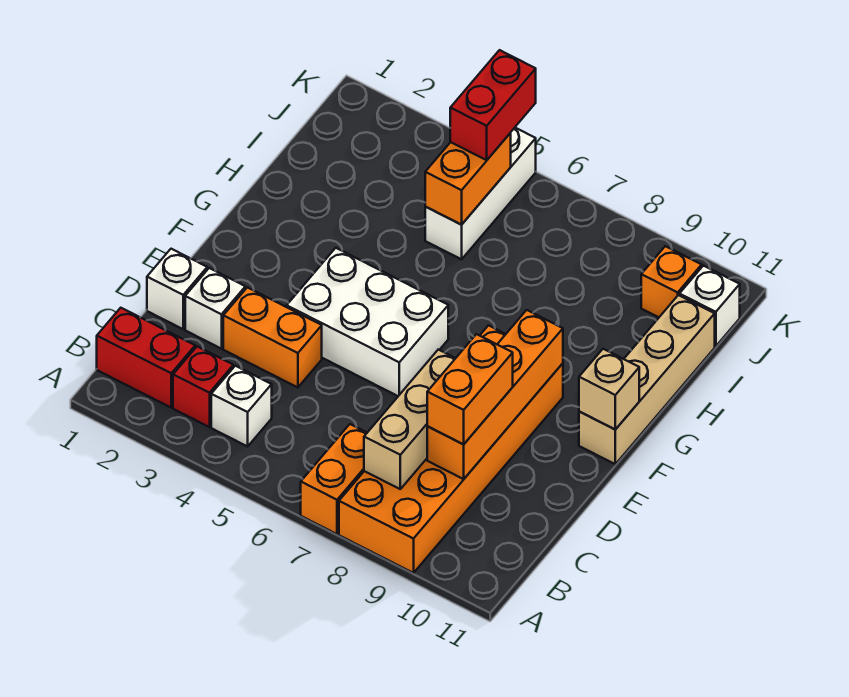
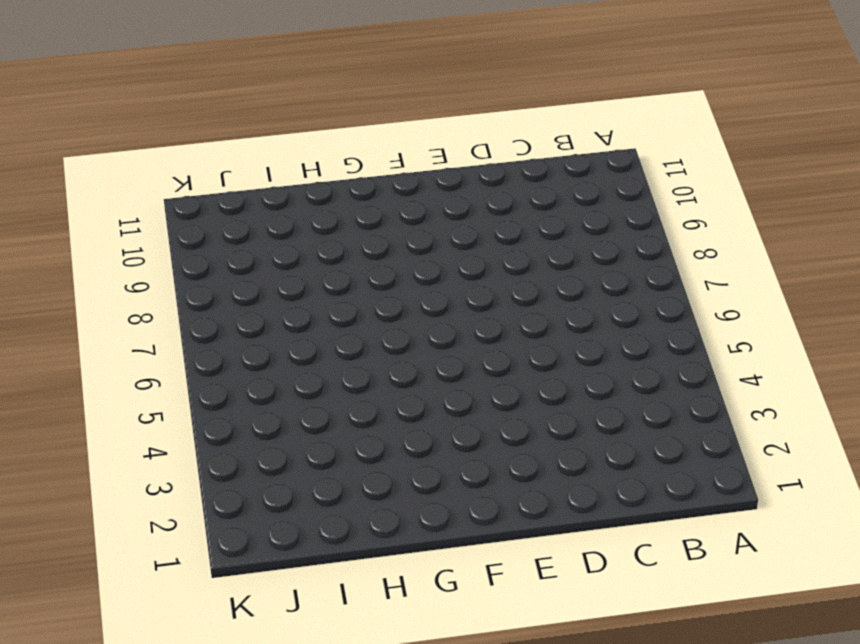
none -> orange 1x2 brick [301,424,367,534]
none -> orange 2x6 brick [339,325,563,573]
none -> red 1x2 brick [97,308,195,407]

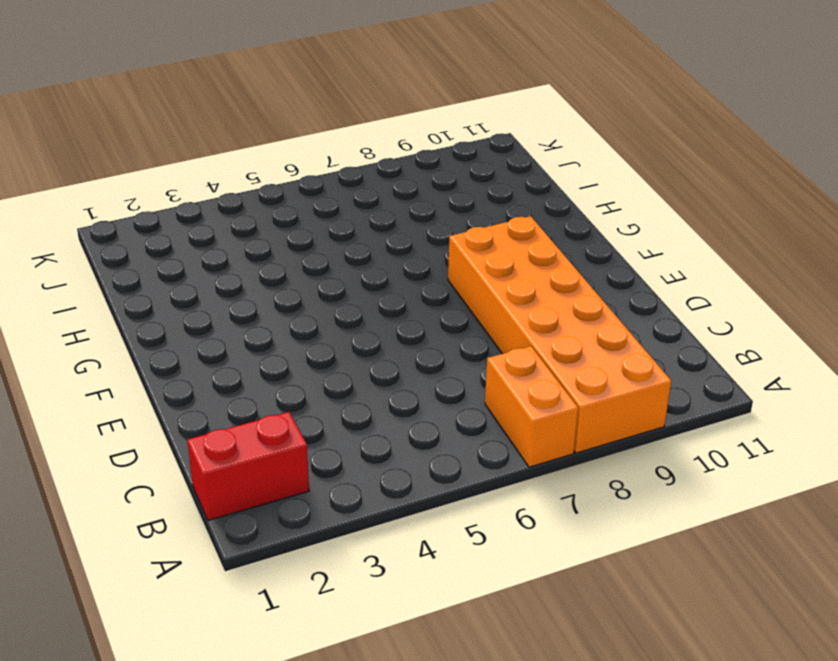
none -> red 1x1 brick [173,346,233,427]
none -> white 1x1 brick [211,366,272,446]
none -> white 1x1 brick [147,249,207,329]

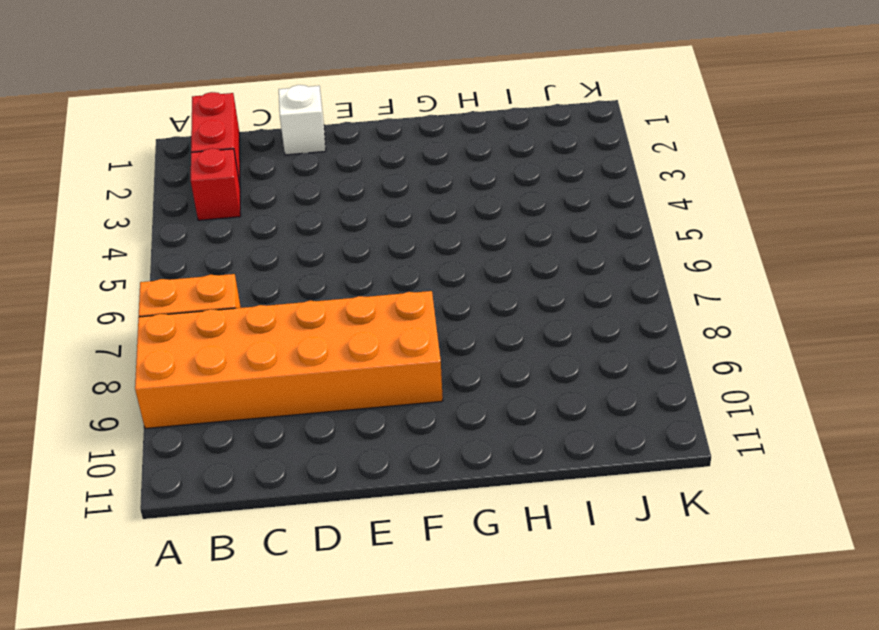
none -> white 1x1 brick [211,366,272,446]
none -> white 1x1 brick [185,268,245,349]
none -> orange 1x2 brick [223,287,322,387]

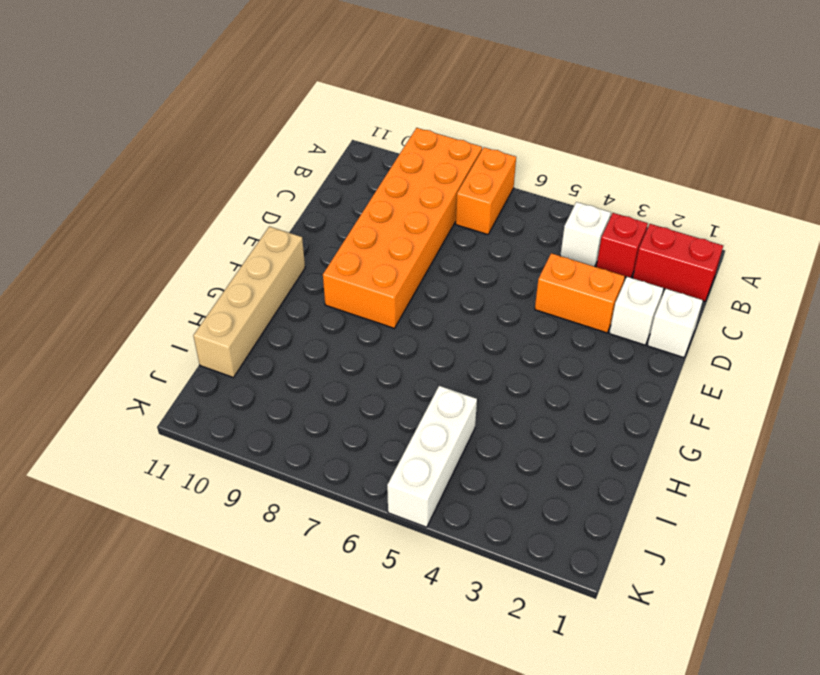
none -> white 2x3 brick [287,248,448,396]
none -> orange 1x1 brick [641,246,702,317]
none -> white 1x1 brick [680,266,740,346]

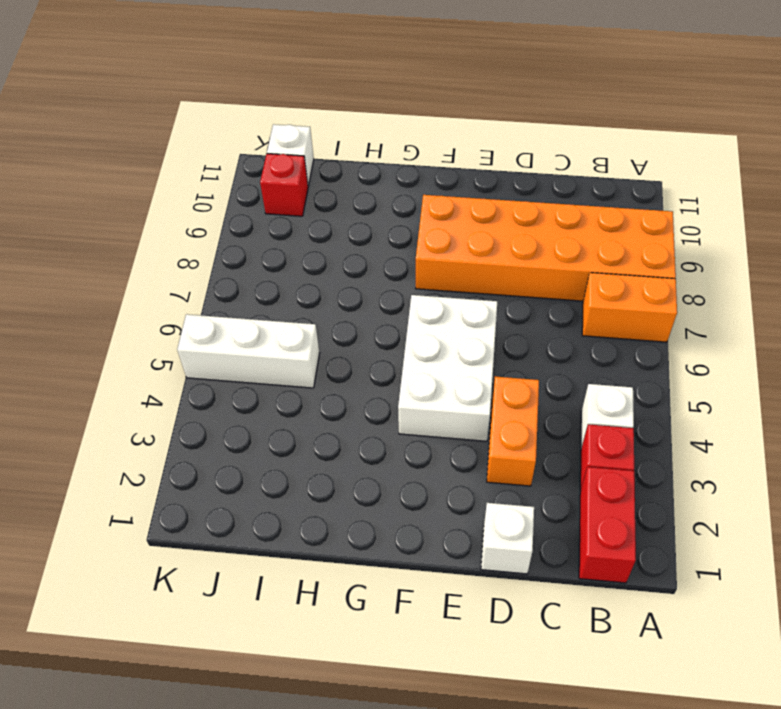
red 1x1 brick [260,154,308,216] -> orange 1x1 brick [641,246,702,317]
none -> white 1x1 brick [185,268,245,349]
none -> tan 1x4 brick [579,295,715,464]
none -> tan 1x3 brick [364,350,456,489]

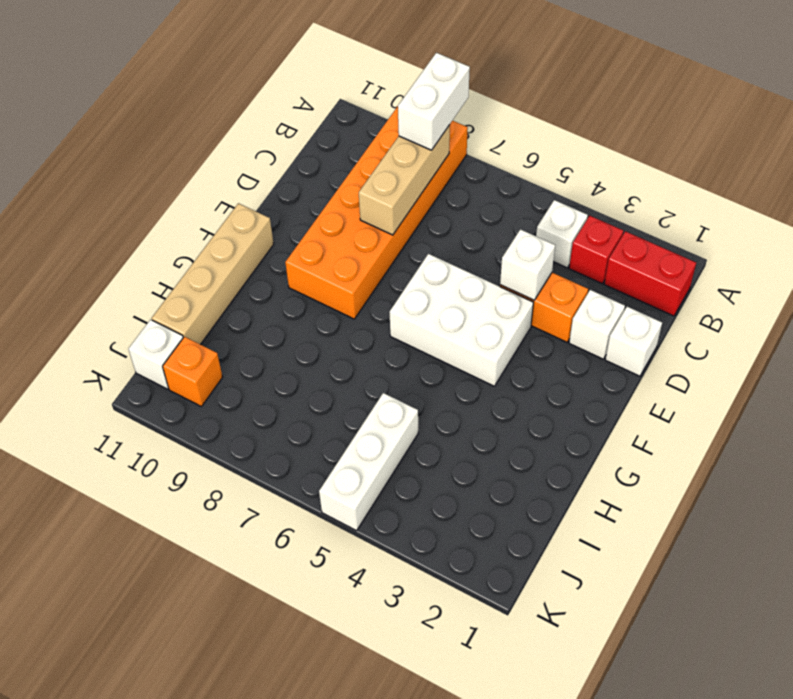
white 1x2 brick [398,53,470,150] -> none
white 1x1 brick [500,229,555,300] -> none
none -> orange 1x2 brick [301,424,367,534]
none -> orange 1x4 brick [427,310,563,479]
none -> tan 1x1 brick [579,349,639,430]

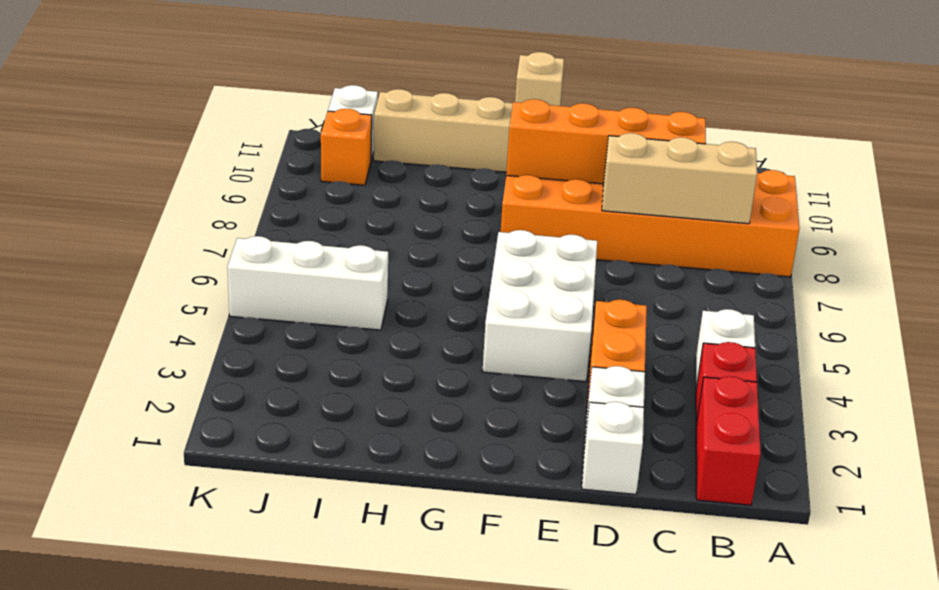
none -> orange 1x2 brick [301,424,367,534]
none -> orange 1x2 brick [425,133,511,225]
none -> orange 1x2 brick [427,334,513,444]

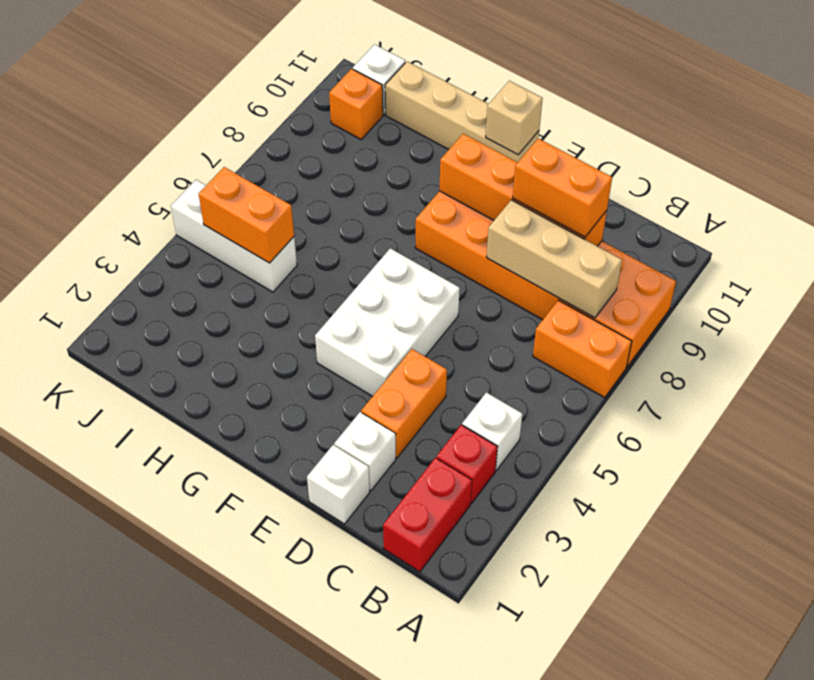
none -> red 1x2 brick [450,50,536,160]

